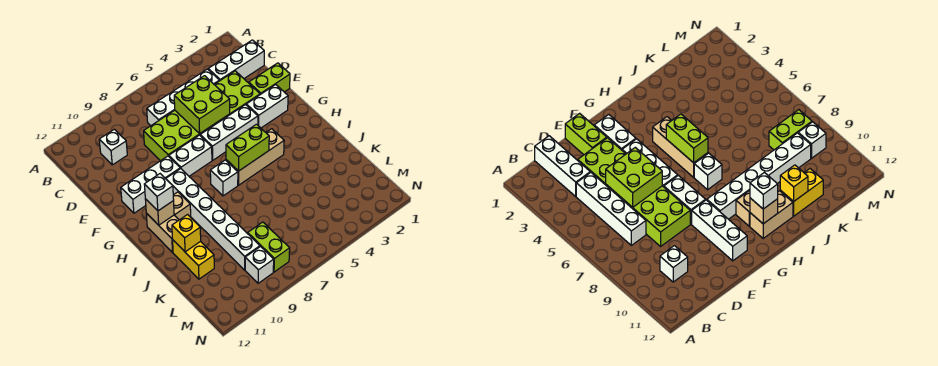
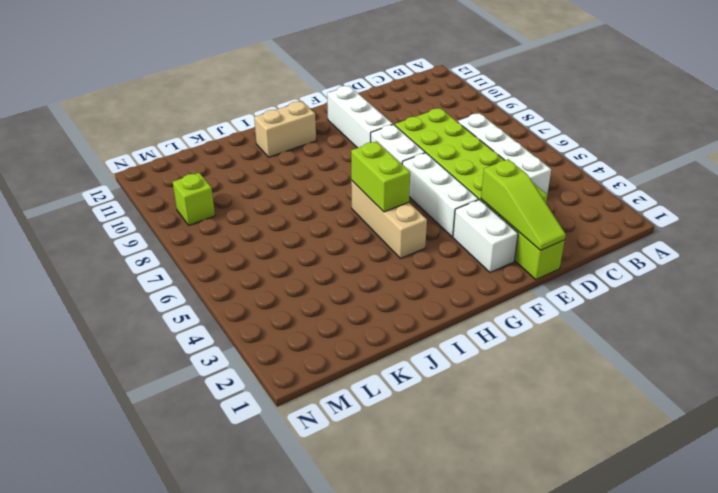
lime 1x3 slope [481,159,566,250] -> none
lime 1x1 brick [173,173,215,225] -> white 1x1 brick [245,247,274,283]
none -> white 1x3 brick [208,40,264,80]
none -> white 1x1 brick [99,129,127,165]
none -> white 1x6 brick [166,169,260,270]

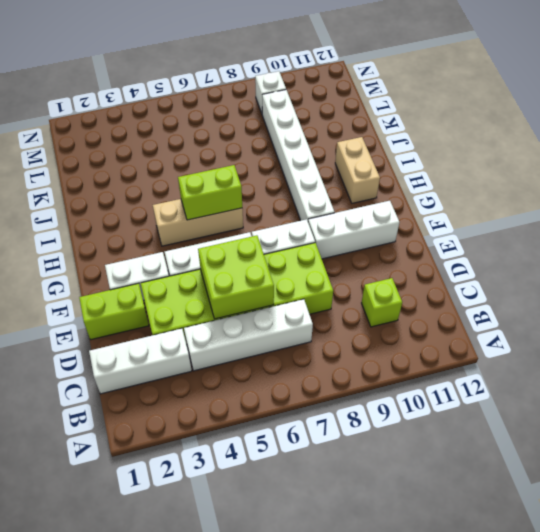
lime 1x1 brick [362,278,402,327] -> white 1x1 brick [99,129,127,165]
none -> white 1x1 brick [210,160,238,196]
none -> tan 1x1 brick [173,192,191,220]
none -> yellow 1x2 brick [173,240,214,279]

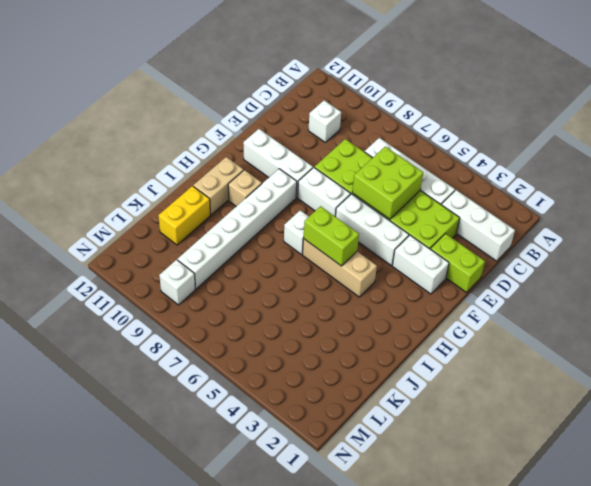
none -> lime 1x2 brick [248,222,290,272]
none -> tan 1x1 brick [145,199,174,225]
none -> yellow 1x1 brick [172,215,201,252]

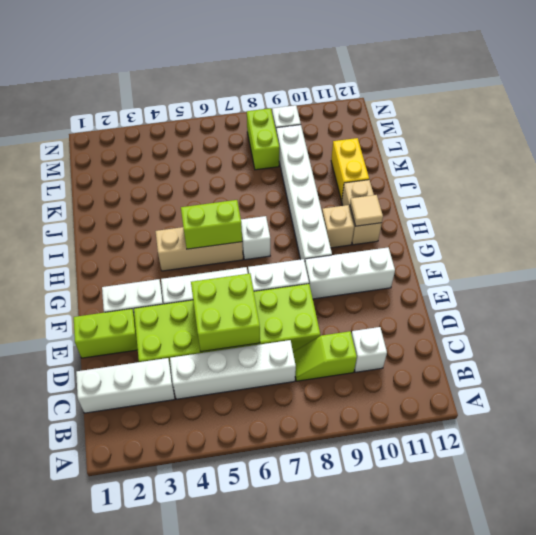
lime 1x2 slope [293,331,357,381] -> none
tan 1x1 tile [350,195,383,226] -> tan 1x1 brick [145,199,174,225]
none -> yellow 1x1 brick [172,215,201,252]
none -> white 1x1 brick [144,174,174,211]

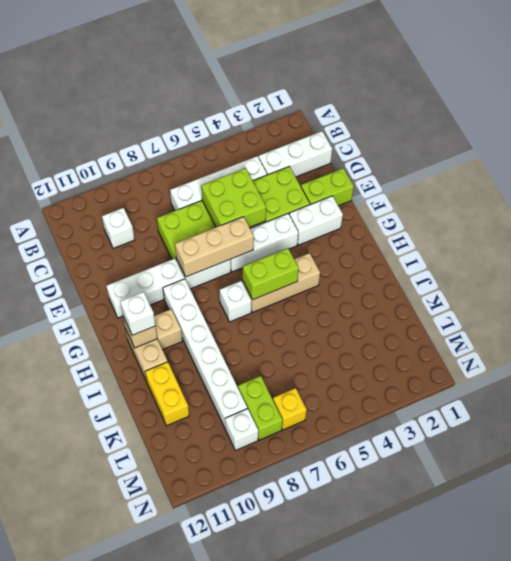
tan 1x3 brick [175,217,254,277] -> none
yellow 1x1 brick [273,388,307,430] -> yellow 1x1 brick moved to [172,215,201,252]

